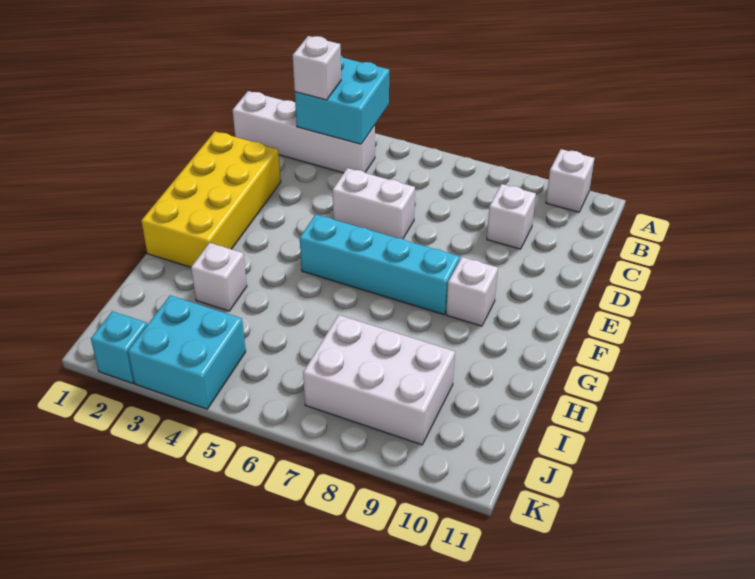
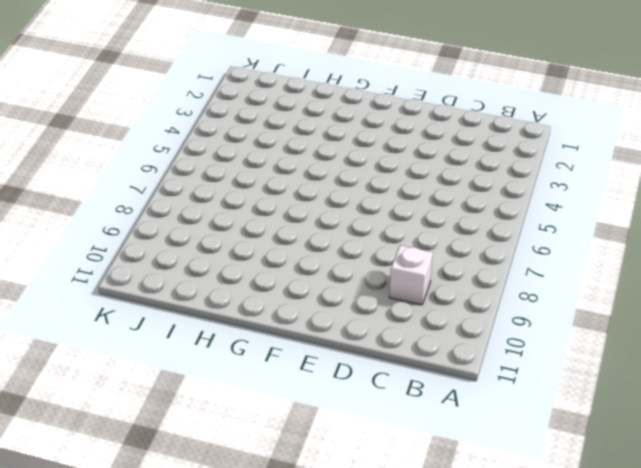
none -> white 1x1 brick [546,149,594,212]
none -> white 1x4 brick [233,91,375,173]
none -> yellow 2x4 brick [141,131,281,267]

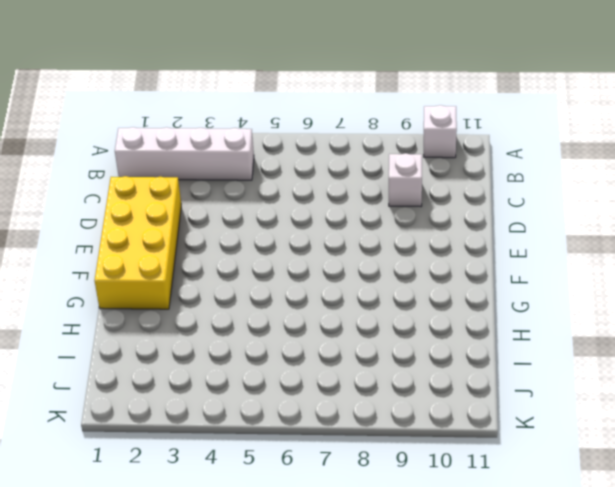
none -> white 1x2 brick [333,168,415,239]
none -> cyan 1x4 brick [300,215,460,315]
none -> white 1x1 brick [446,257,498,326]

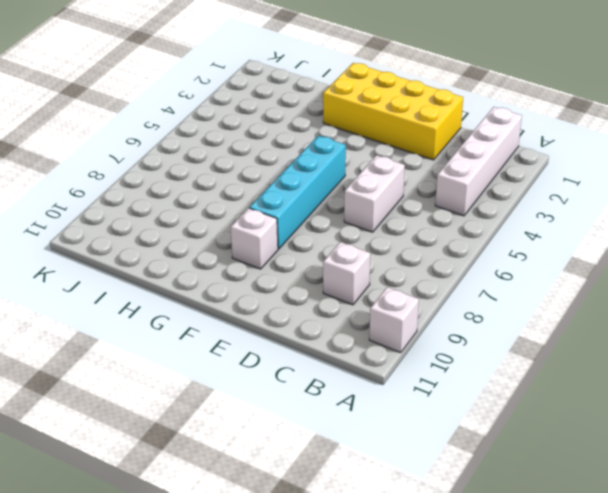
none -> white 1x1 brick [191,243,247,311]
none -> white 2x3 brick [303,315,455,445]
none -> cyan 2x2 brick [128,295,246,409]

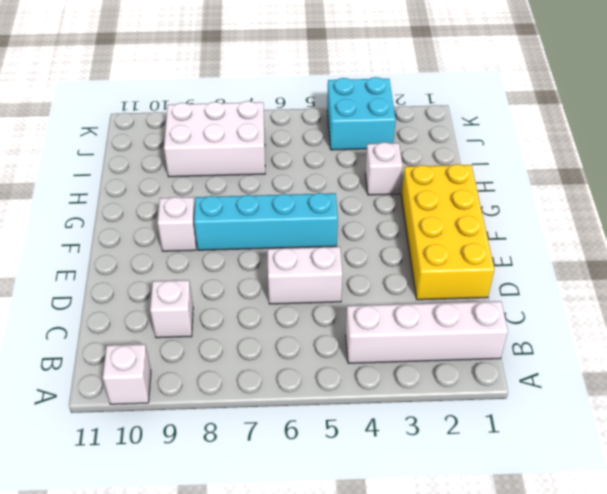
none -> cyan 1x1 brick [91,311,147,383]
none -> cyan 2x2 brick [295,56,389,144]
none -> white 1x1 brick [293,36,341,100]

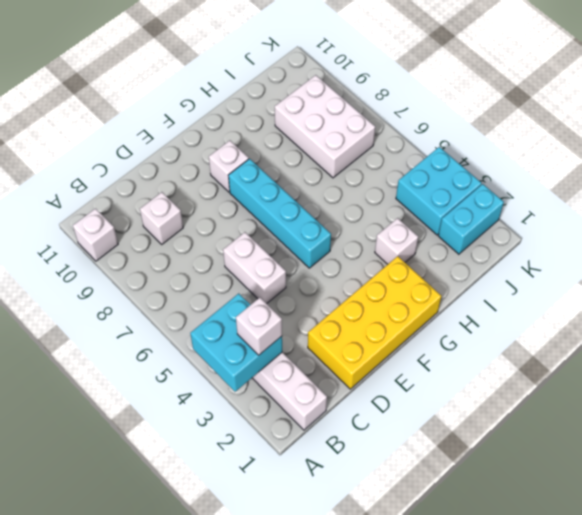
cyan 1x2 brick [438,184,504,254] -> cyan 1x1 brick [91,311,147,383]

